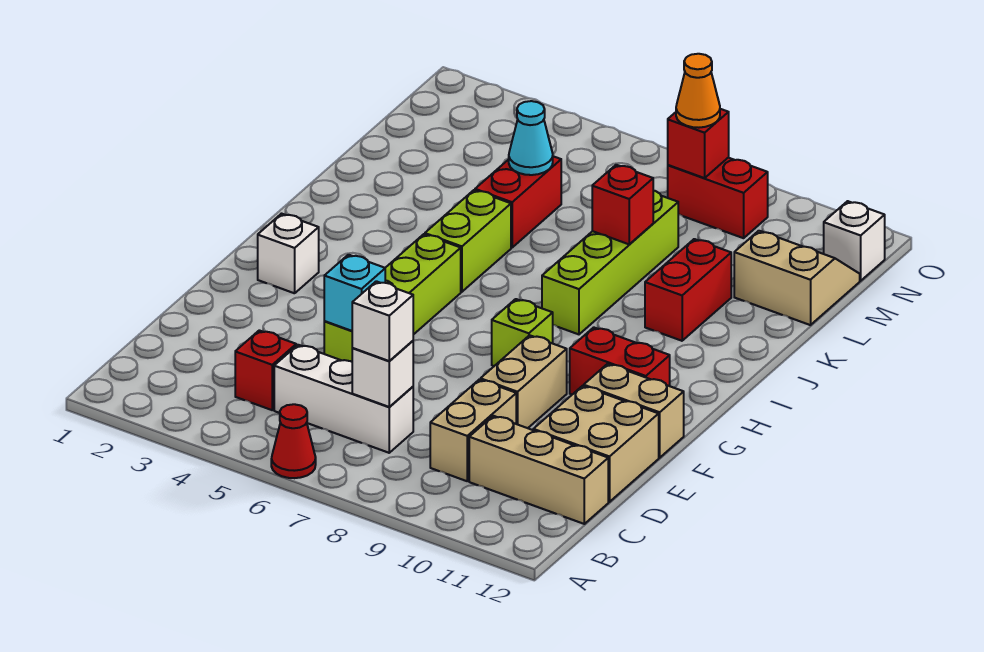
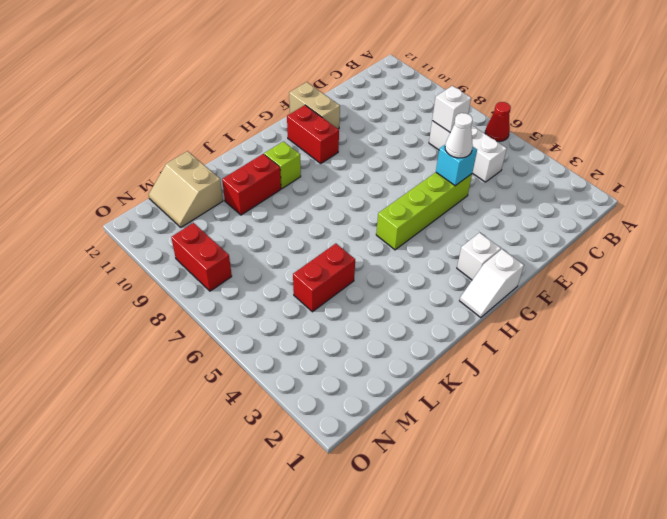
white 1x1 cone [445,113,473,158] -> none
white 1x2 slope [460,249,524,318] -> none
lime 1x1 brick [264,142,301,189] -> lime 1x1 brick moved to [492,299,553,366]
none -> red 1x1 brick [235,330,296,410]
none -> tan 1x2 brick [430,379,516,481]
none -> tan 1x3 brick [469,416,608,524]

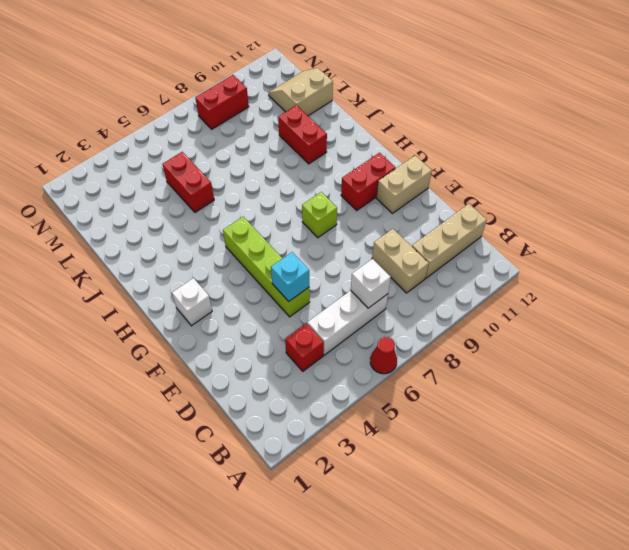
none -> tan 2x2 brick [533,386,659,502]
none -> tan 1x2 brick [481,335,567,428]
none -> lime 1x2 brick [425,190,511,292]

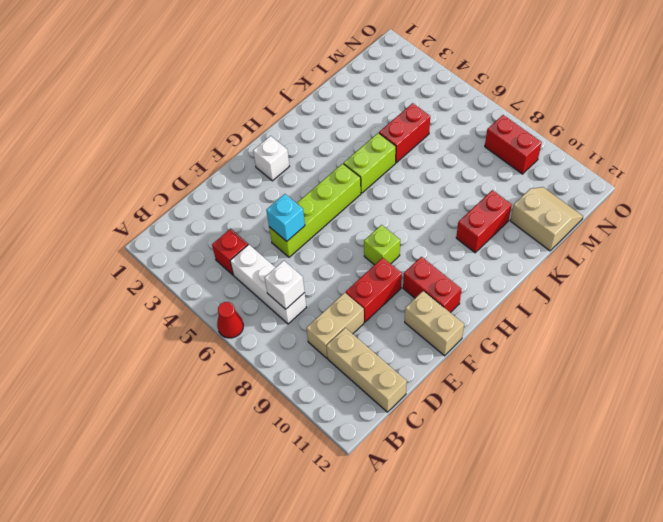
red 1x2 brick [346,258,402,322] -> tan 1x2 brick [481,335,567,428]
none -> tan 2x2 brick [533,386,659,502]
none -> lime 1x4 brick [542,191,678,334]
none -> white 1x1 brick [824,201,885,281]

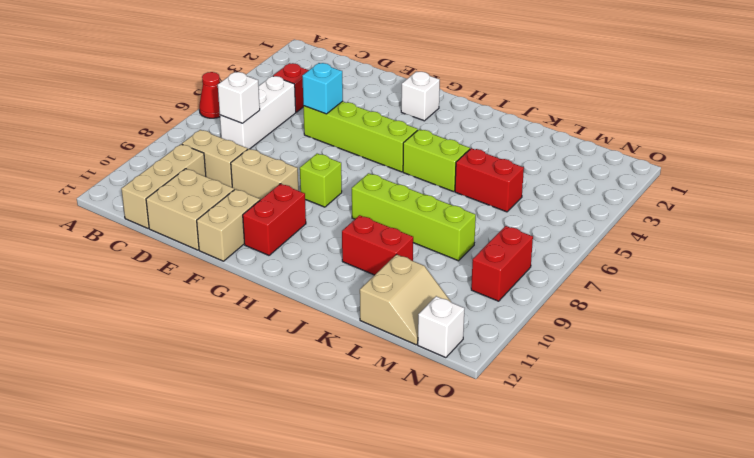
none -> red 1x1 brick [592,165,653,244]
none -> cyan 1x1 cone [509,101,553,175]
none -> red 1x1 brick [668,109,729,178]

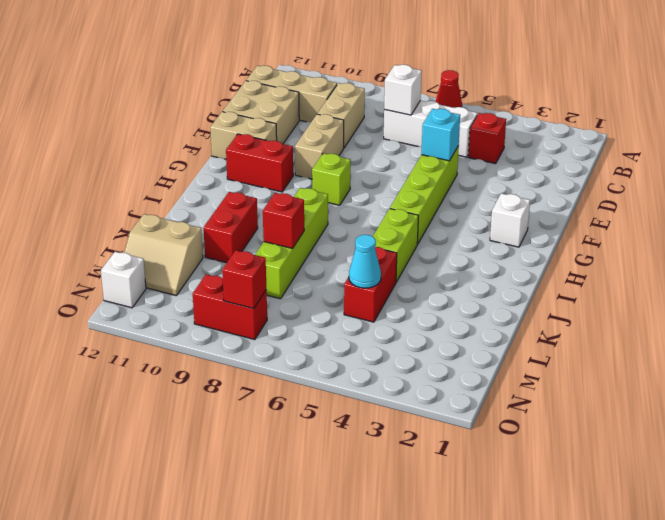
none -> white 1x1 brick [352,281,413,361]
none -> orange 1x1 cone [676,54,720,128]

